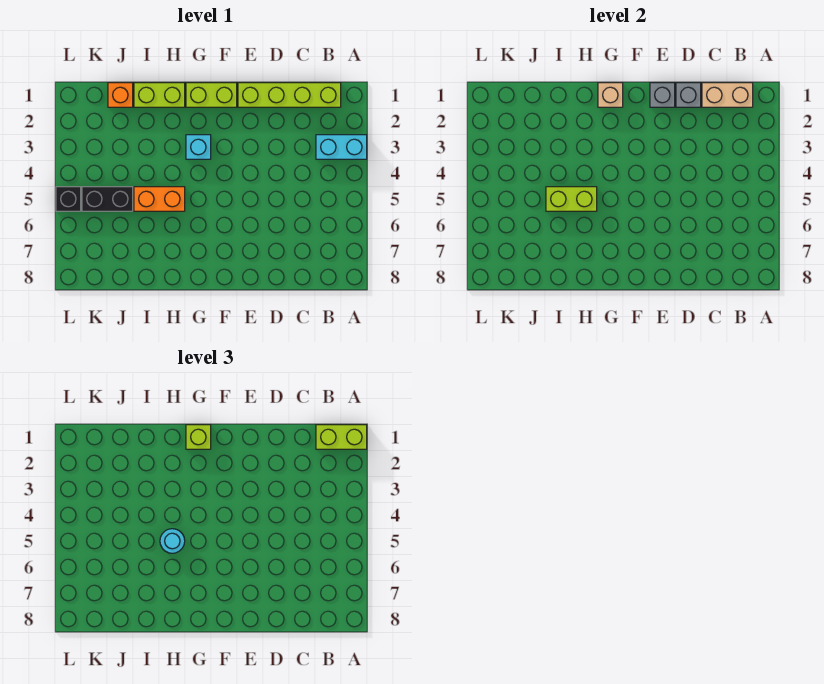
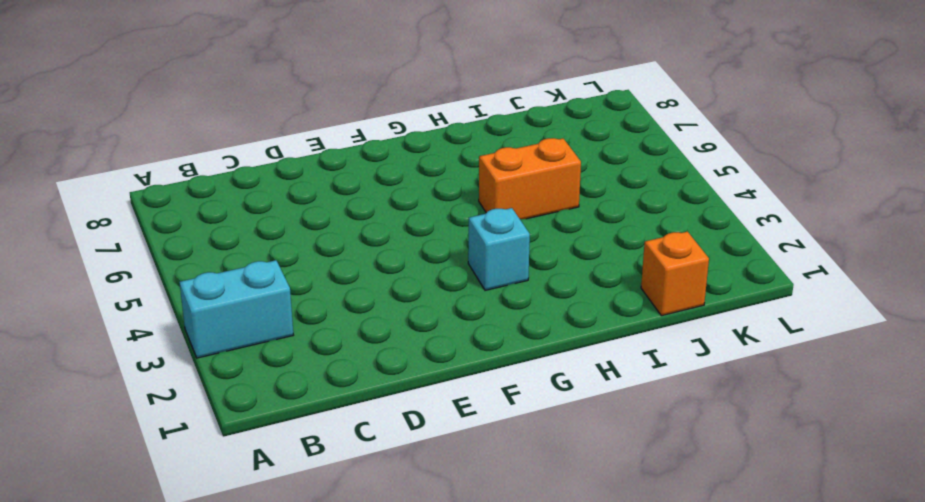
none -> lime 1x4 brick [238,83,341,107]
none -> lime 1x2 brick [186,83,237,107]
none -> lime 1x2 brick [134,83,185,107]

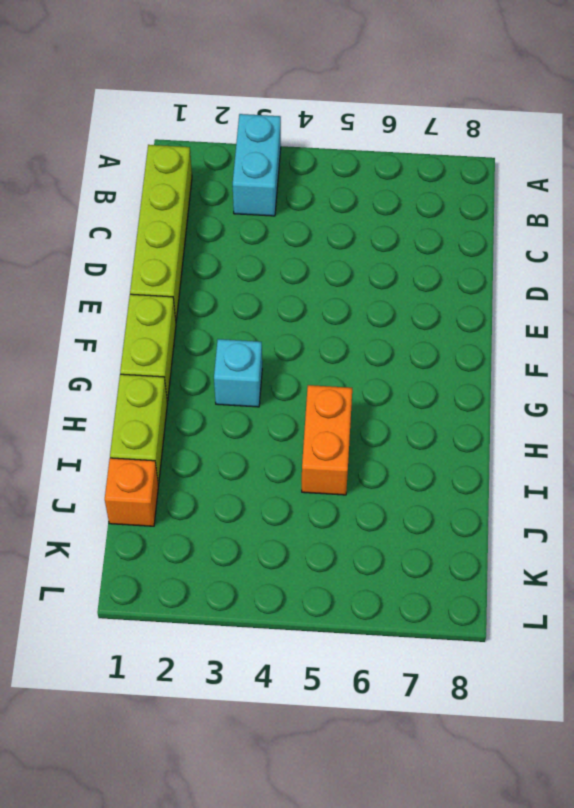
none -> black 1x2 brick [82,187,133,211]
none -> black 1x1 brick [56,187,81,211]
none -> tan 1x2 brick [702,83,753,107]

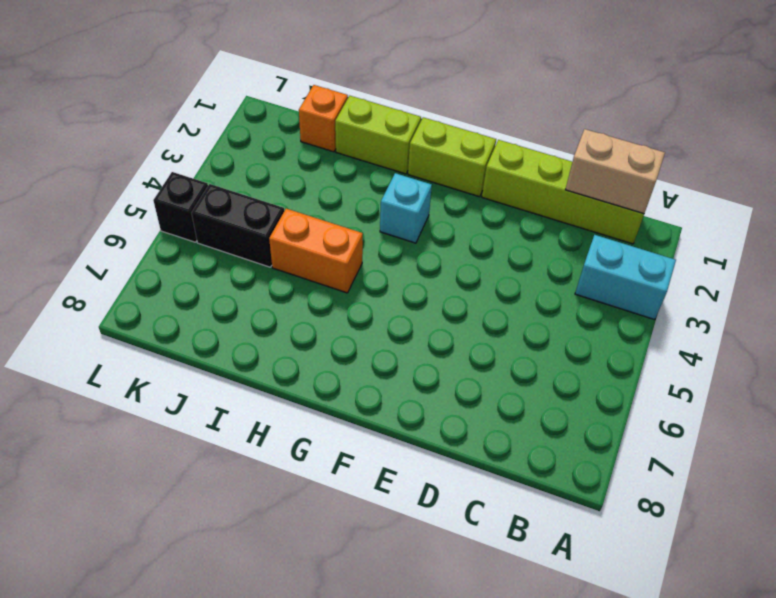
none -> grey 1x1 brick [676,83,701,107]
none -> grey 1x1 brick [650,83,675,107]
none -> tan 1x1 brick [598,83,623,107]

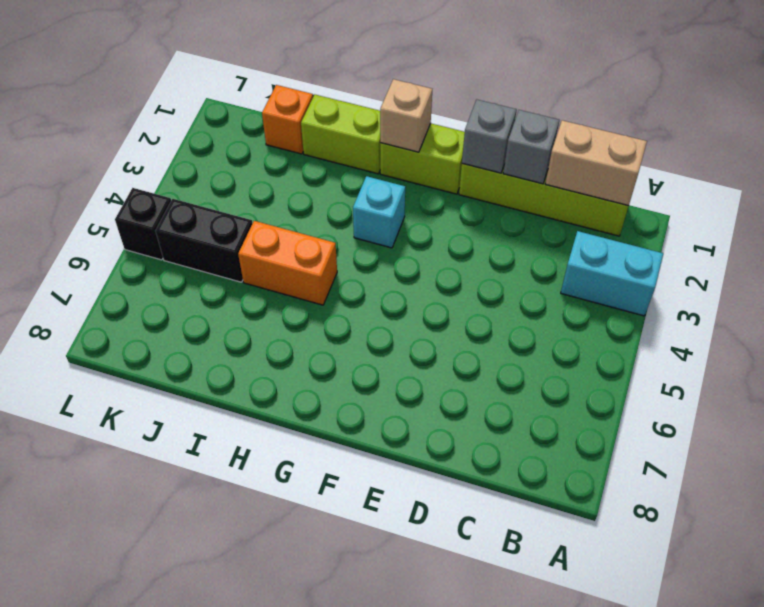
none -> lime 1x2 brick [546,187,597,211]
none -> lime 1x2 brick [316,425,367,449]
none -> lime 1x1 brick [186,425,211,449]

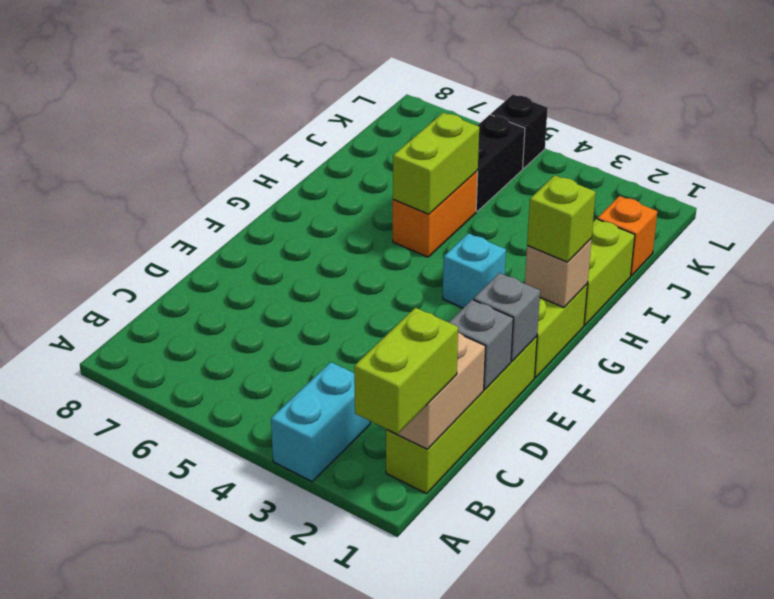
none -> cyan 1x1 round brick [160,529,185,553]

